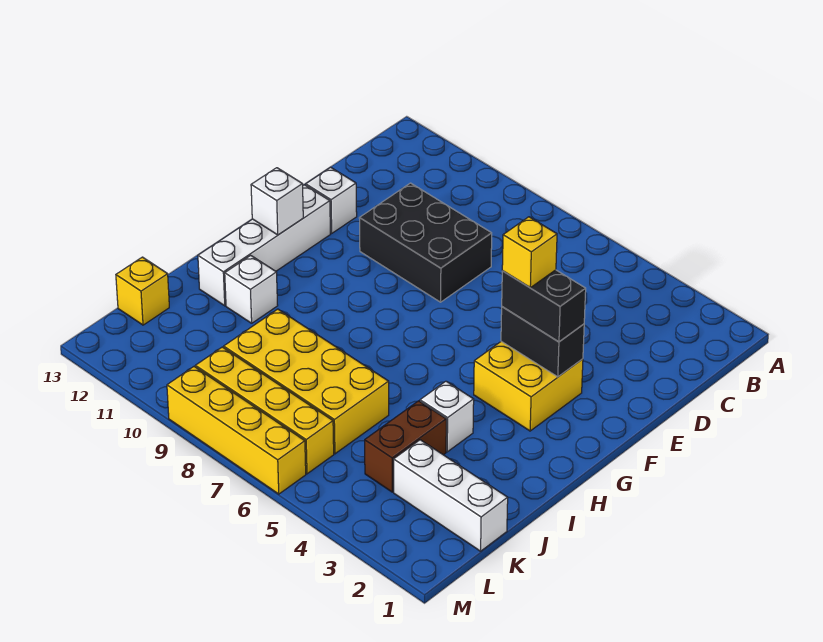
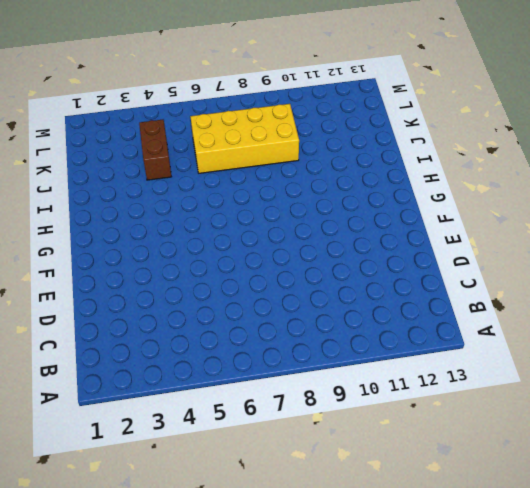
none -> black 2x3 brick [359,183,492,302]
none -> white 1x1 brick [306,167,357,233]
none -> yellow 2x2 brick [474,341,583,431]

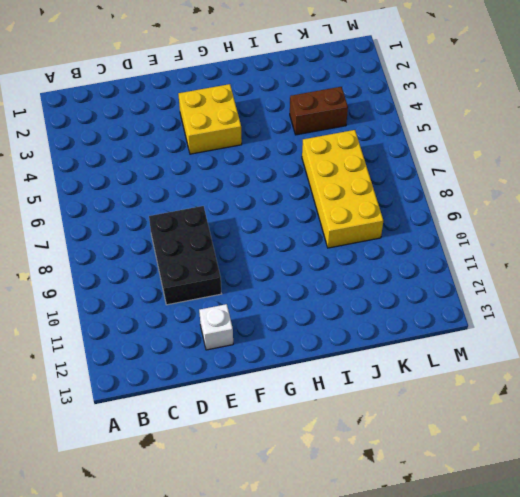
none -> white 1x4 brick [198,185,330,306]
none -> white 1x1 brick [420,381,474,452]
none -> white 1x1 brick [225,255,278,323]

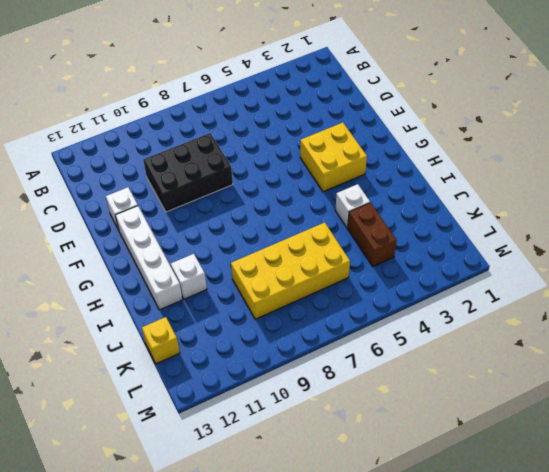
none -> white 1x3 brick [394,440,508,551]
none -> yellow 1x4 brick [195,347,334,474]
none -> yellow 1x4 brick [167,367,306,494]

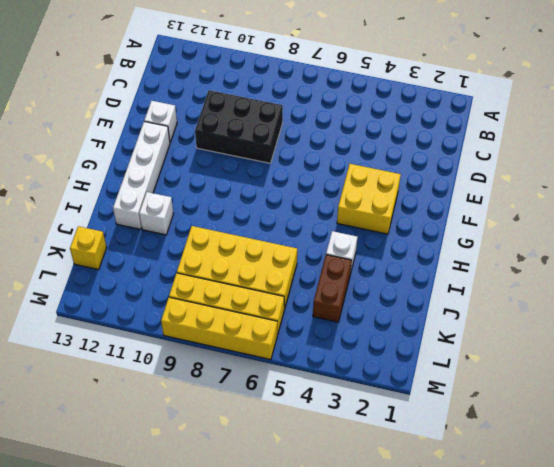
none -> white 1x3 brick [394,440,508,551]
none -> black 1x2 brick [501,307,584,377]
none -> white 1x1 brick [251,168,303,235]

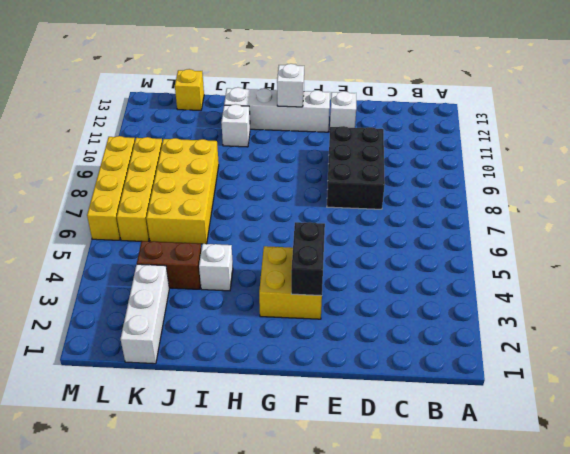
none -> black 1x2 brick [502,270,586,342]
none -> yellow 1x1 brick [502,217,557,288]

